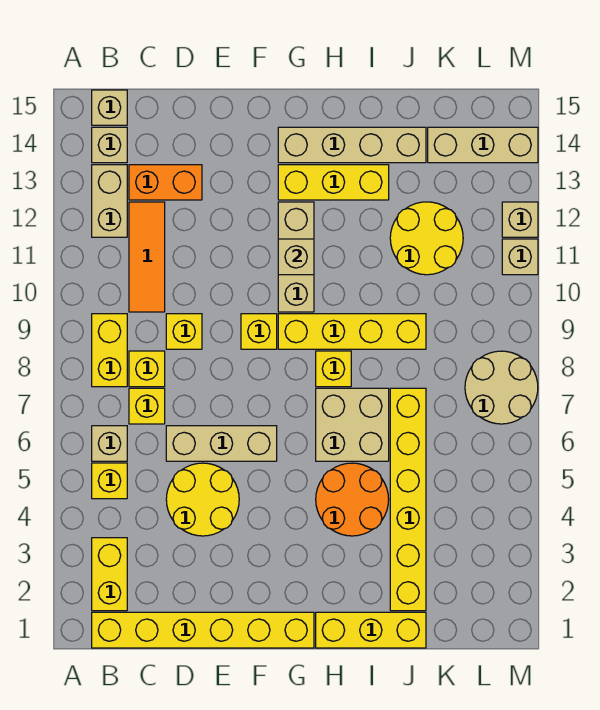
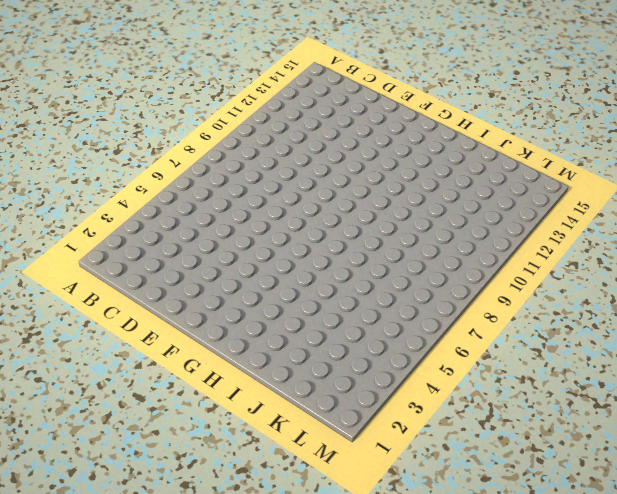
none -> yellow 1x6 brick [92,612,314,648]
none -> yellow 1x2 brick [92,538,127,611]
none -> yellow 1x1 brick [92,463,127,499]
none -> tan 1x1 brick [92,426,127,461]

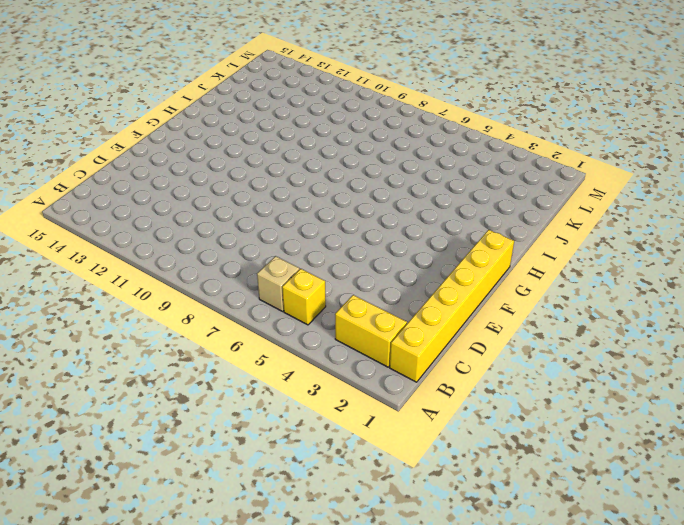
none -> yellow 1x2 brick [92,314,127,387]
none -> tan 1x2 brick [92,165,127,237]
none -> tan 1x1 brick [92,127,127,163]
none -> tan 1x1 brick [92,90,127,125]

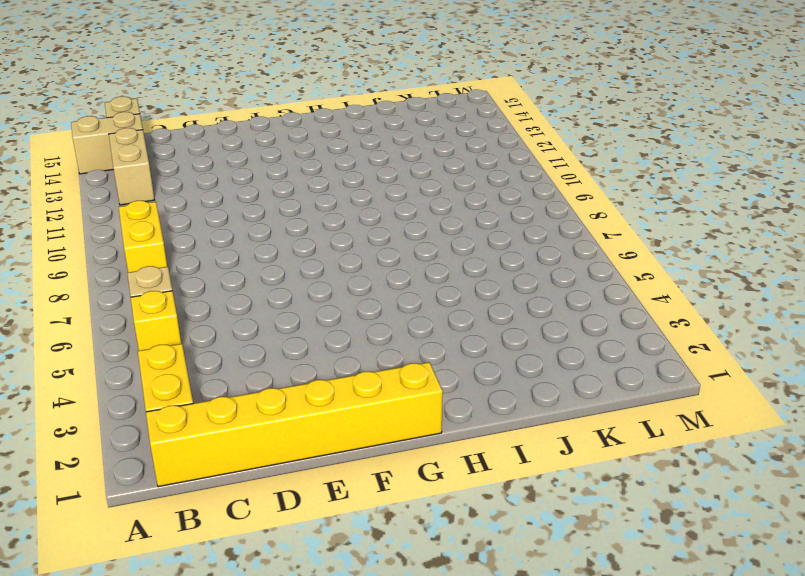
tan 1x2 brick [71,112,143,174] -> tan 1x1 brick [92,127,127,163]
none -> yellow 1x1 brick [129,388,165,424]
none -> yellow 1x1 brick [129,351,165,387]
none -> orange 1x3 tile [129,202,165,312]
none -> orange 1x2 brick [129,165,202,200]

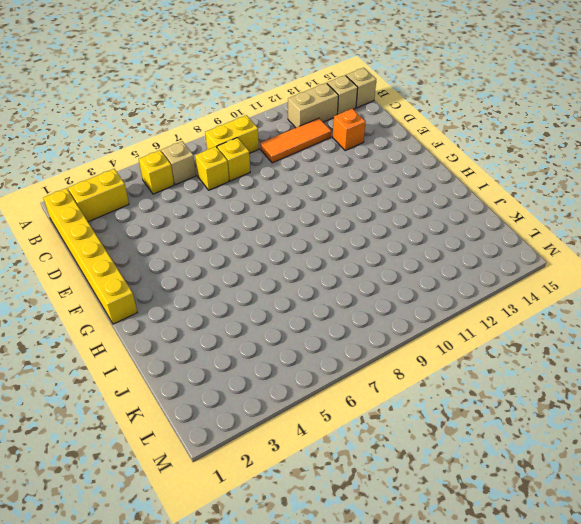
orange 1x1 brick [333,109,366,150] -> orange 1x2 brick [129,165,202,200]
none -> yellow 2x2 round brick [166,463,239,536]
none -> tan 1x3 brick [166,426,277,461]
none -> yellow 1x1 brick [166,314,202,349]
none -> yellow 1x1 brick [241,314,277,349]

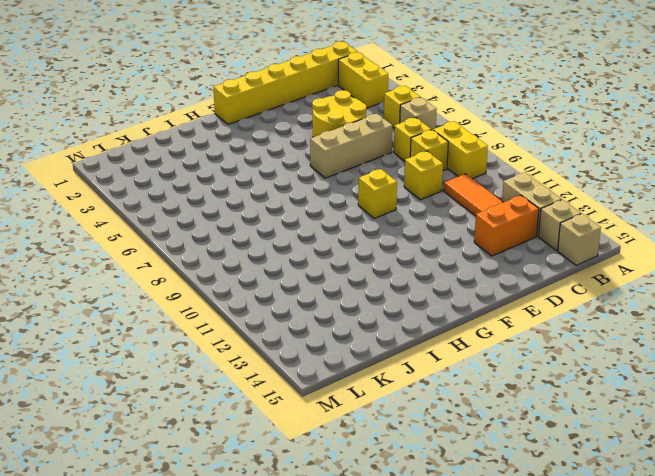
none -> yellow 1x4 brick [278,314,426,349]
none -> tan 1x3 brick [278,202,314,312]
none -> yellow 1x3 brick [278,165,389,200]
none -> tan 1x4 brick [278,127,426,163]

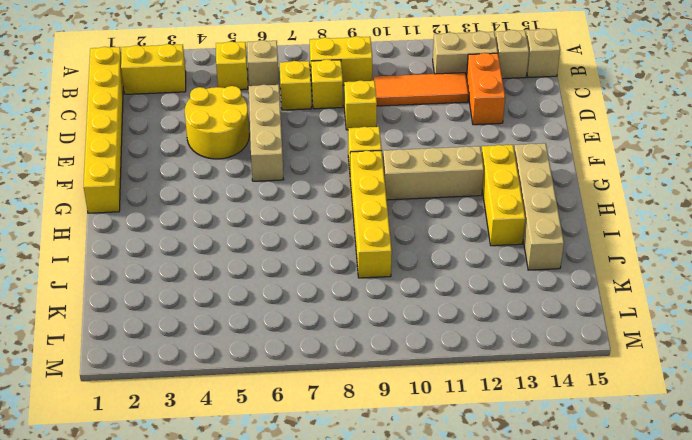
none -> yellow 1x3 brick [316,612,426,648]
none -> orange 2x2 round brick [316,463,389,536]
none -> tan 2x2 brick [316,388,389,461]
none -> yellow 1x1 brick [316,351,351,387]

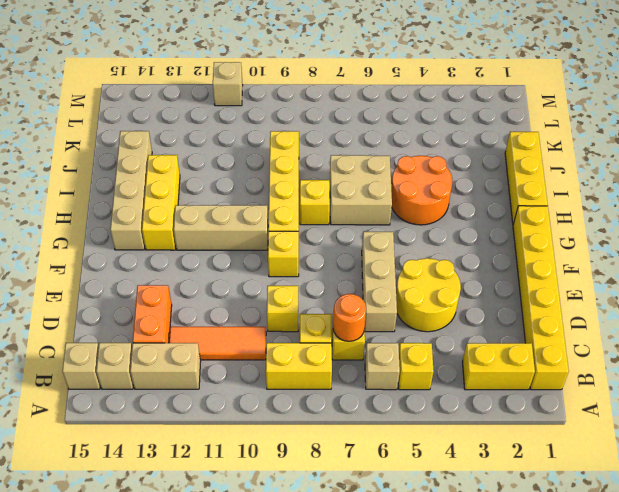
orange 1x1 round brick [333,294,366,341] -> none
none -> yellow 1x6 brick [390,388,426,611]
none -> yellow 2x2 round brick [390,202,463,275]
none -> tan 1x3 brick [428,127,538,163]
none -> tan 2x2 round brick [465,351,538,424]

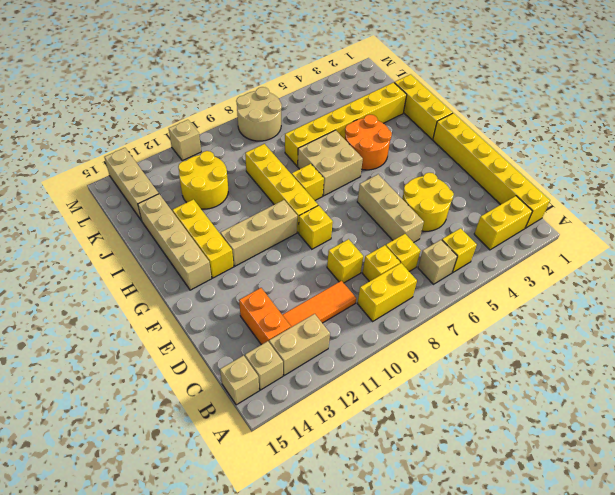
none -> tan 1x1 brick [502,202,538,237]
none -> tan 1x1 brick [278,239,314,275]

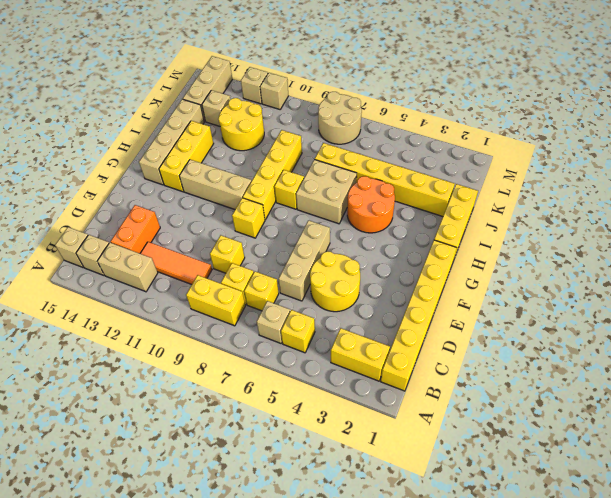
tan 1x1 brick [202,90,230,126] -> tan 1x1 brick moved to [278,239,314,275]

